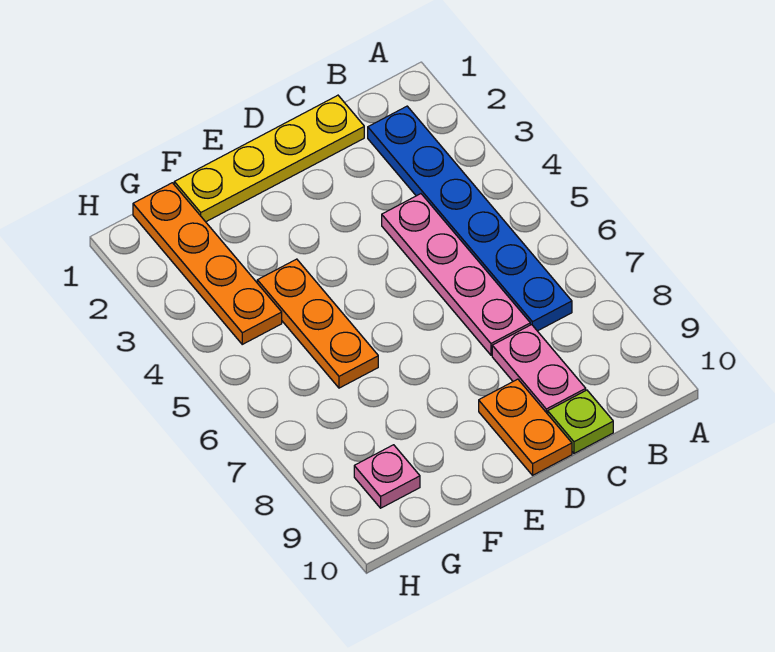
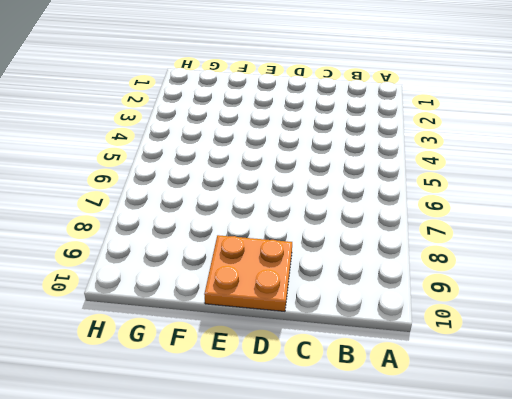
orange 2x2 plate [204,235,292,311] -> orange 1x2 plate [479,379,572,475]
none -> blue 1x6 plate [368,106,572,331]
none -> yellow 1x4 plate [174,95,364,222]

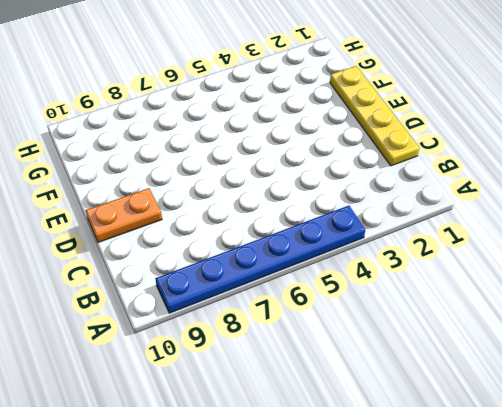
blue 1x6 plate [155,206,365,313] -> blue 1x6 plate moved to [368,106,572,331]
none -> pink 1x4 plate [382,194,530,355]
none -> pink 1x2 plate [492,325,586,414]

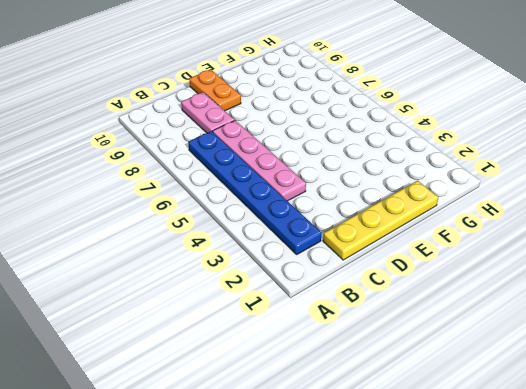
none -> lime 1x1 plate [548,390,613,453]
none -> orange 1x3 plate [257,259,378,388]

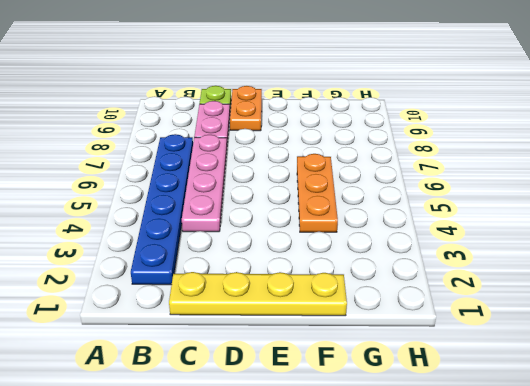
none -> orange 1x4 plate [133,183,282,344]
none -> pink 1x1 plate [354,445,420,508]

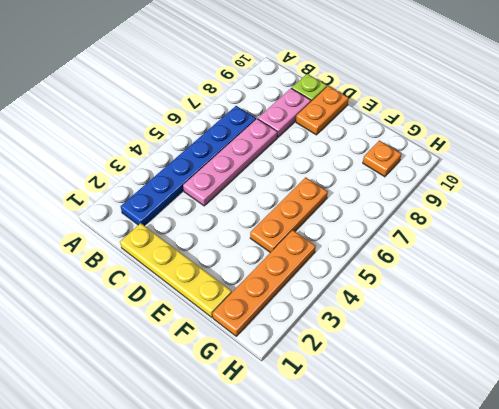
orange 1x1 plate [363,141,402,177] -> pink 1x1 plate [354,445,420,508]

